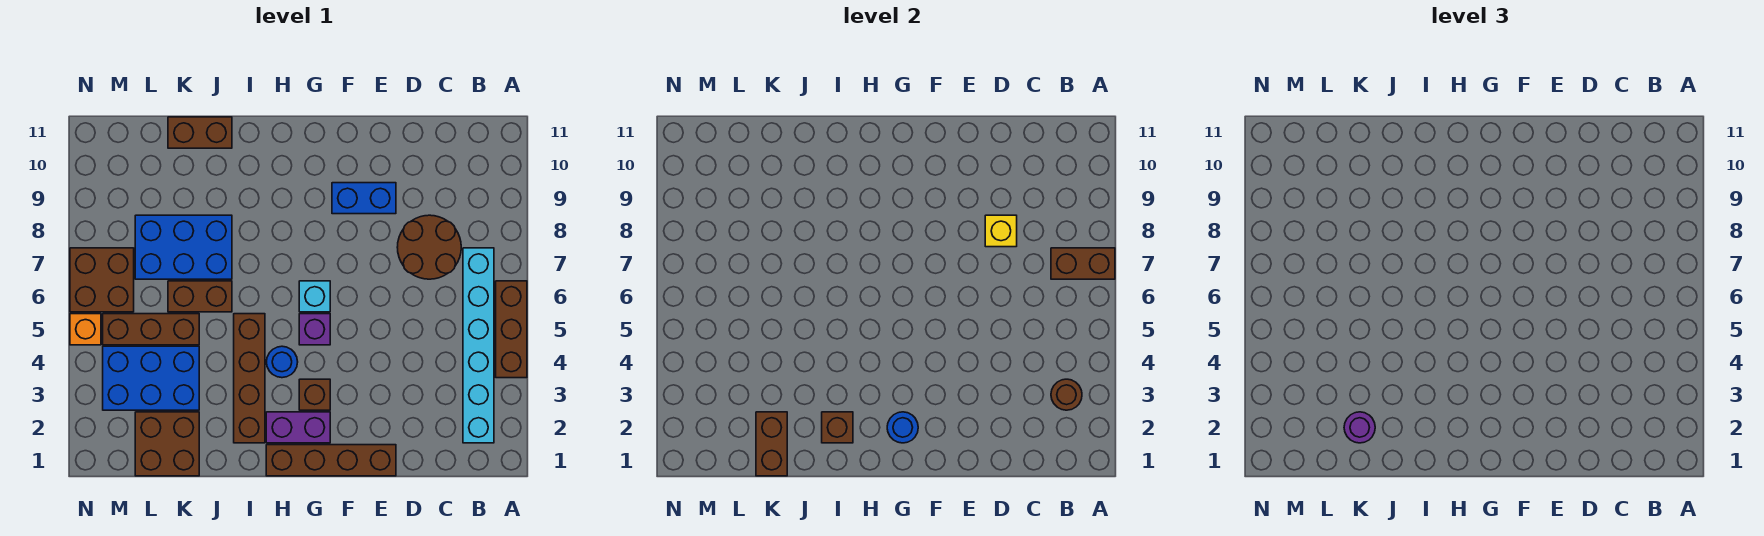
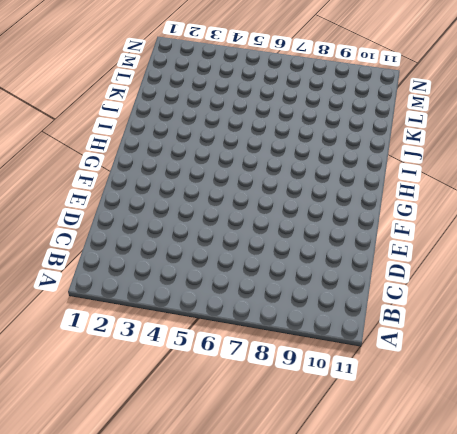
none -> brown 1x3 brick [496,281,527,378]
none -> cyan 1x6 brick [463,248,494,443]
none -> brown 2x2 round brick [397,215,461,279]

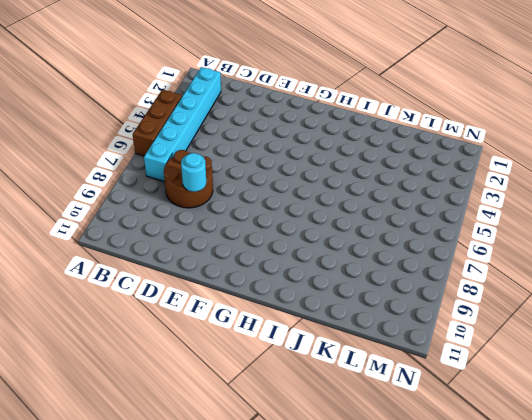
cyan 1x1 round brick [181,153,206,192] -> yellow 1x1 brick [985,215,1017,247]
none -> brown 1x4 brick [266,445,396,476]
none -> blue 1x2 brick [332,183,396,214]
none -> purple 1x2 brick [266,412,330,443]

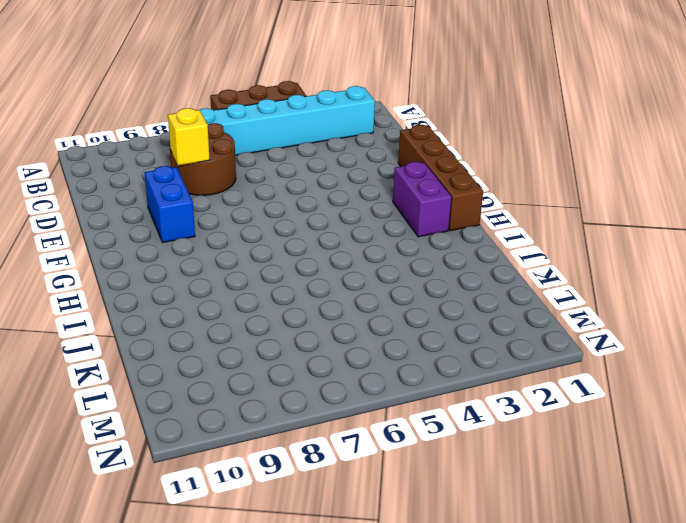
none -> brown 1x1 brick [299,379,330,410]
none -> purple 1x1 brick [299,314,330,345]
none -> cyan 1x1 brick [299,281,330,312]

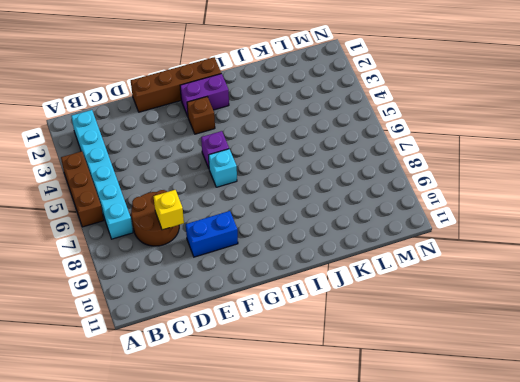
none -> blue 1x1 round brick [266,346,298,378]
none -> brown 1x4 brick [234,314,265,443]
none -> brown 1x2 brick [168,281,232,312]

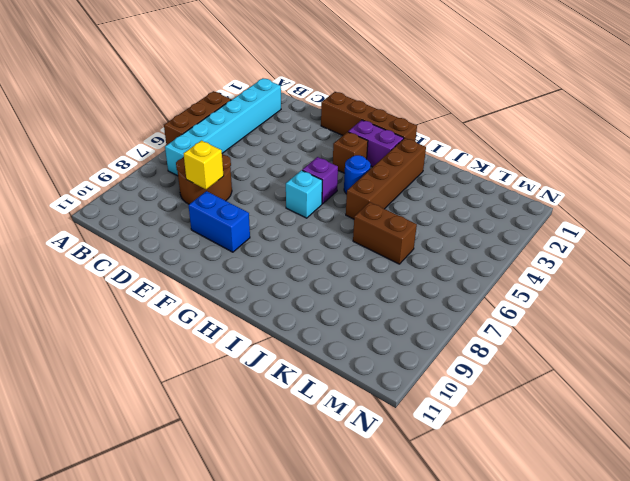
none -> blue 2x3 brick [135,215,232,279]
none -> brown 1x2 brick [168,117,232,148]
none -> brown 2x2 brick [135,412,199,476]

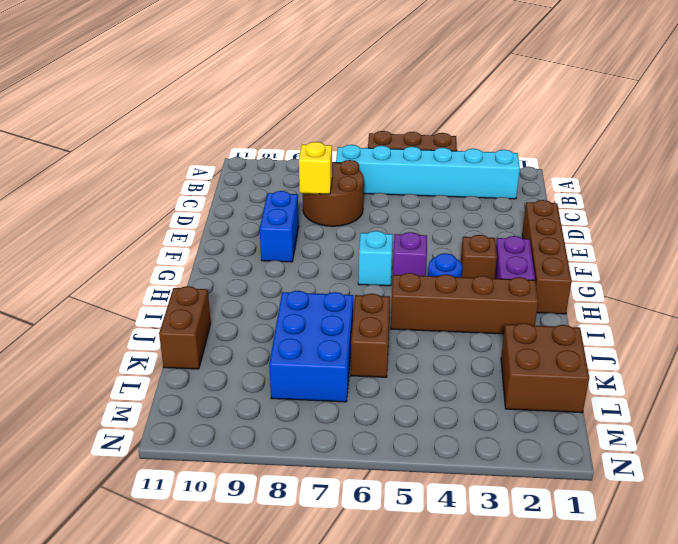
none -> blue 2x3 brick [103,346,199,410]
none -> brown 1x3 brick [103,314,199,345]
none -> brown 2x2 brick [70,248,134,312]

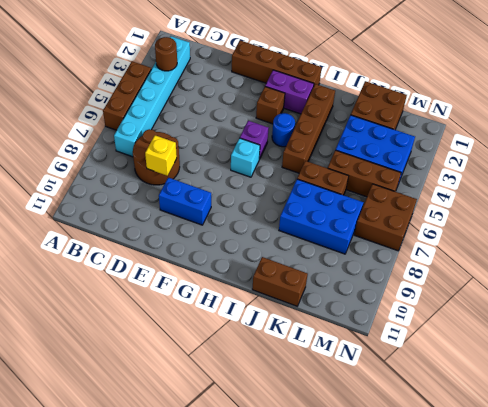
none -> orange 1x1 brick [70,314,101,345]
none -> brown 1x2 brick [1051,248,1115,279]
none -> blue 1x1 round brick [887,412,918,443]

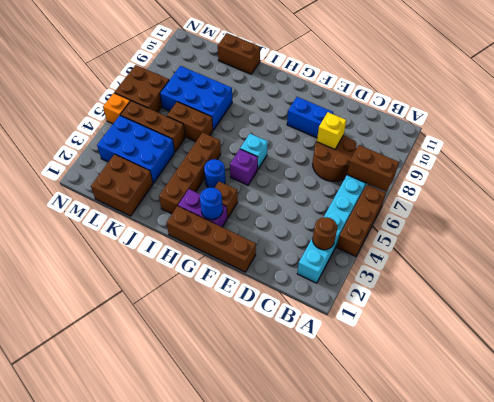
none -> brown 1x1 brick [822,412,853,443]
none -> brown 1x2 brick [756,412,787,476]
none -> purple 1x1 round brick [1344,412,1375,443]

